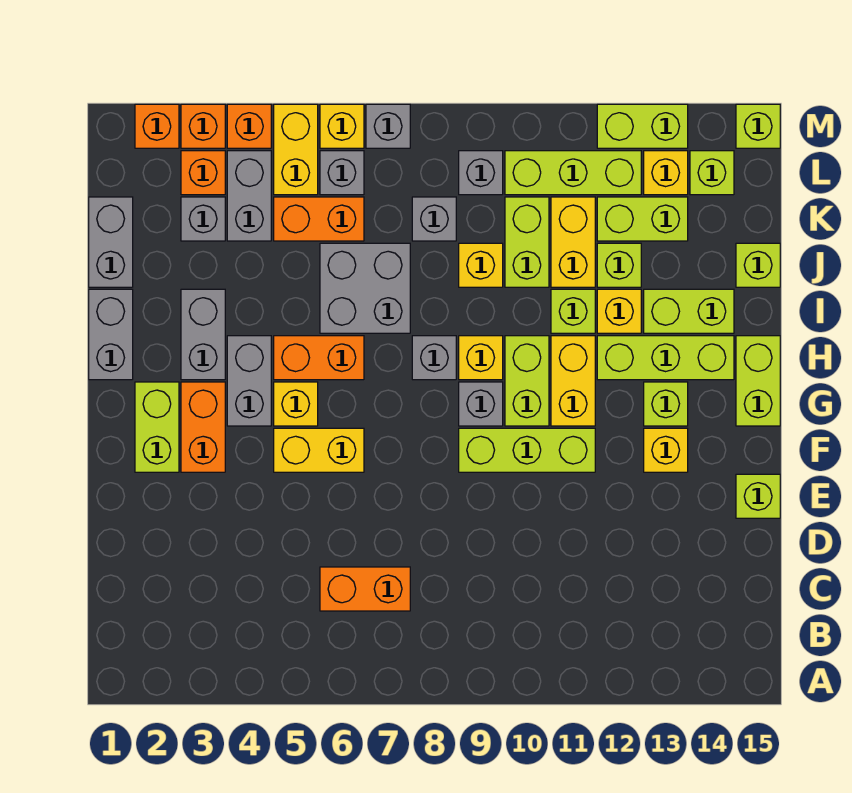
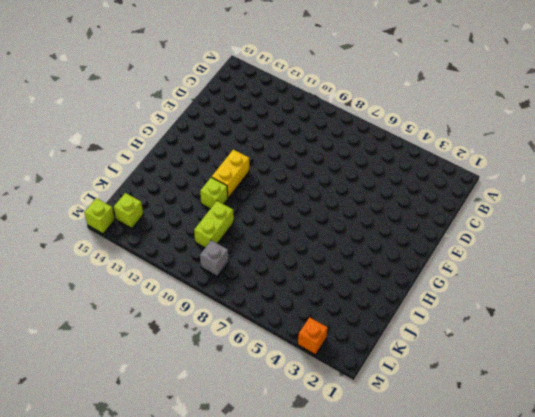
none -> orange 1x2 brick [320,567,410,611]
none -> lime 1x1 brick [736,474,780,518]
none -> lime 1x2 brick [135,382,179,472]
none -> orange 1x2 brick [181,382,225,472]

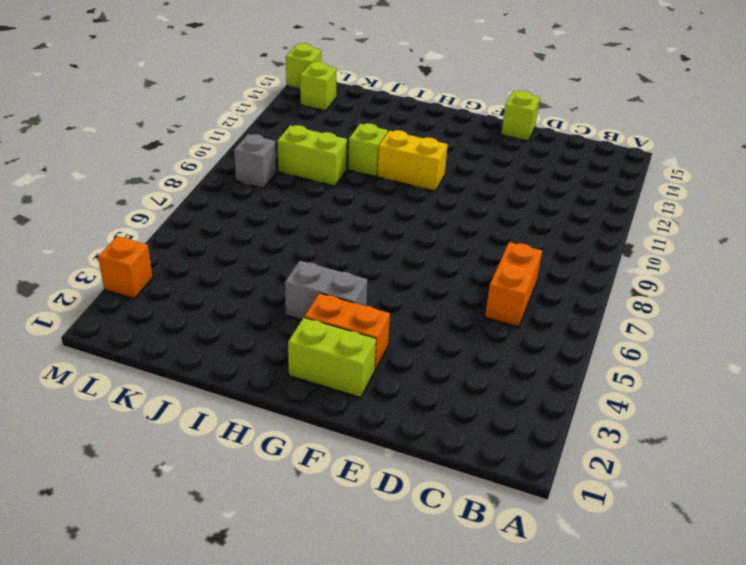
none -> yellow 1x2 brick [274,428,364,472]
none -> lime 1x3 brick [459,428,595,472]
none -> yellow 1x1 brick [644,428,688,472]
none -> yellow 1x1 brick [274,382,318,426]

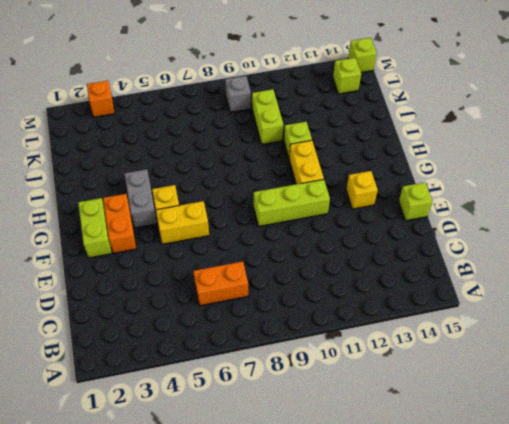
none -> grey 1x1 brick [459,382,503,426]
none -> lime 1x2 brick [505,336,549,426]
none -> lime 1x1 brick [644,382,688,426]
none -> lime 1x2 brick [736,336,780,426]

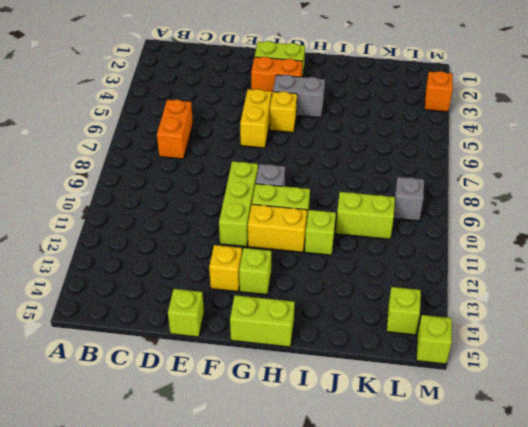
none -> grey 1x2 brick [89,289,133,380]
none -> grey 1x2 brick [181,289,225,380]
none -> orange 1x2 brick [274,336,364,380]
none -> grey 1x1 brick [412,336,456,380]

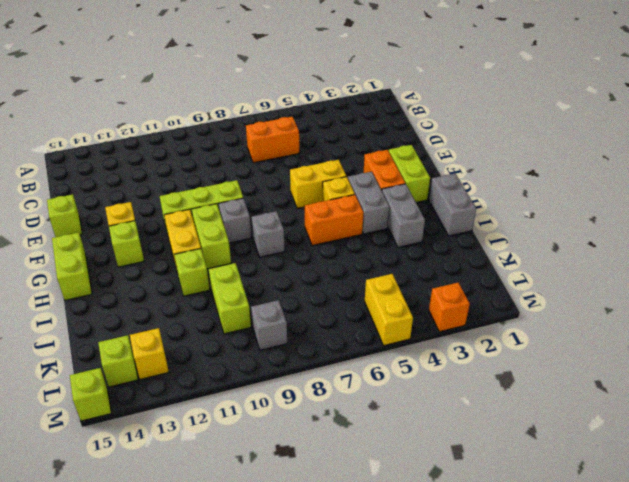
none -> yellow 1x1 brick [459,336,503,380]
none -> lime 1x3 brick [597,336,734,380]
none -> grey 2x2 brick [320,243,410,333]
none -> yellow 1x1 brick [597,289,641,333]

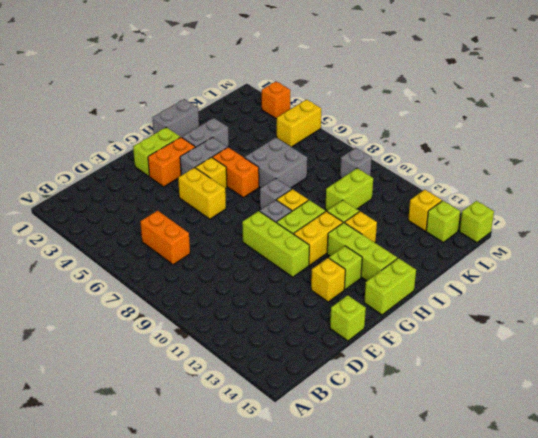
none -> lime 1x2 brick [644,289,734,333]
none -> grey 1x2 brick [89,197,133,287]
none -> yellow 1x1 brick [459,243,503,287]
none -> yellow 1x2 brick [551,197,595,287]

